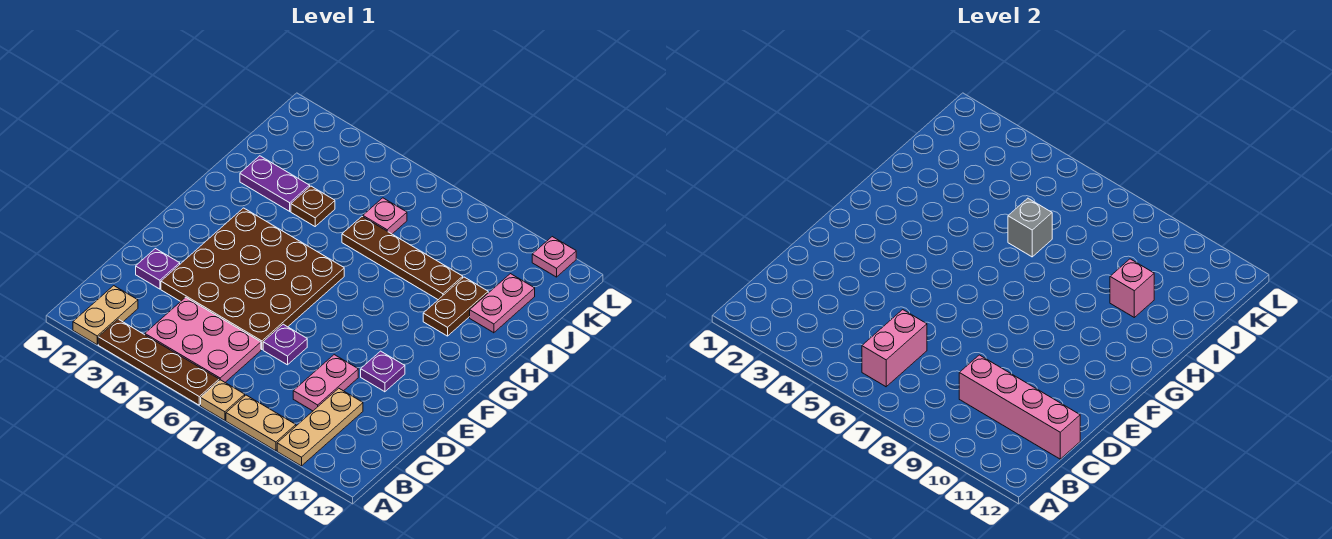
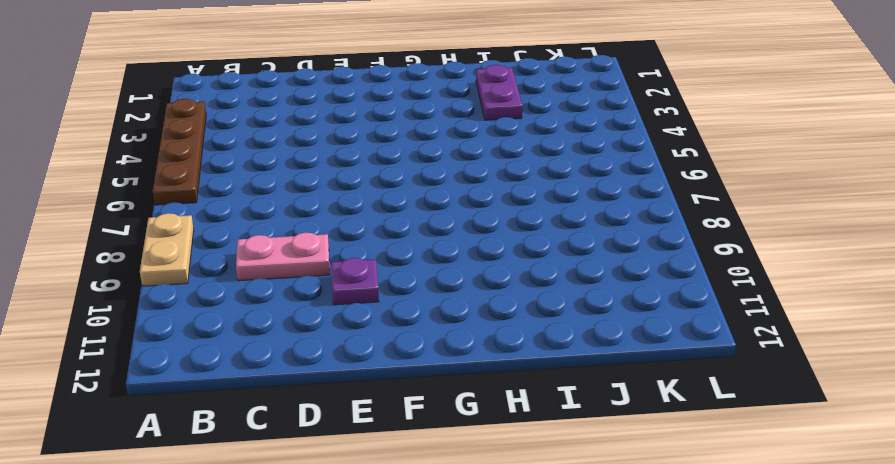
none -> tan 1x2 plate [73,286,138,344]
none -> tan 1x1 plate [201,380,245,420]
none -> tan 1x3 plate [277,388,363,466]

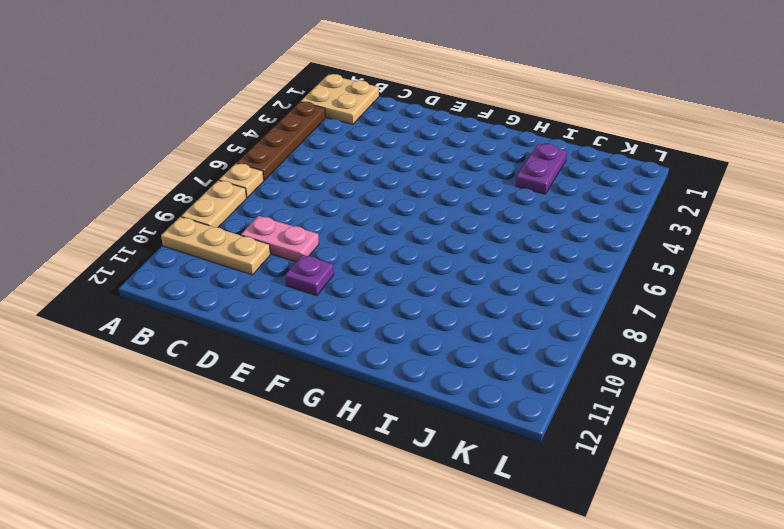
tan 2x2 plate [301,74,379,124] -> tan 1x2 plate [73,286,138,344]
none -> pink 2x3 plate [145,297,261,382]
none -> purple 1x1 plate [136,249,180,289]
none -> brown 4x4 plate [161,208,344,350]

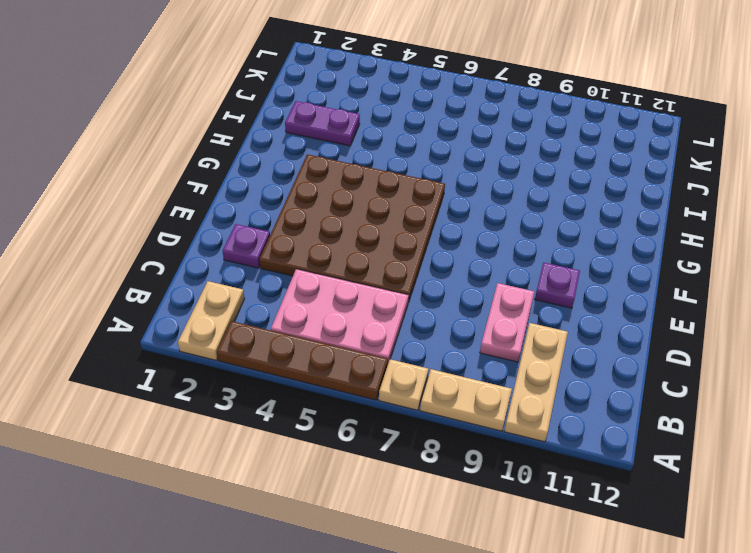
none -> purple 1x1 plate [263,324,307,365]
none -> brown 1x2 plate [423,277,488,336]
none -> brown 1x1 plate [291,186,335,226]

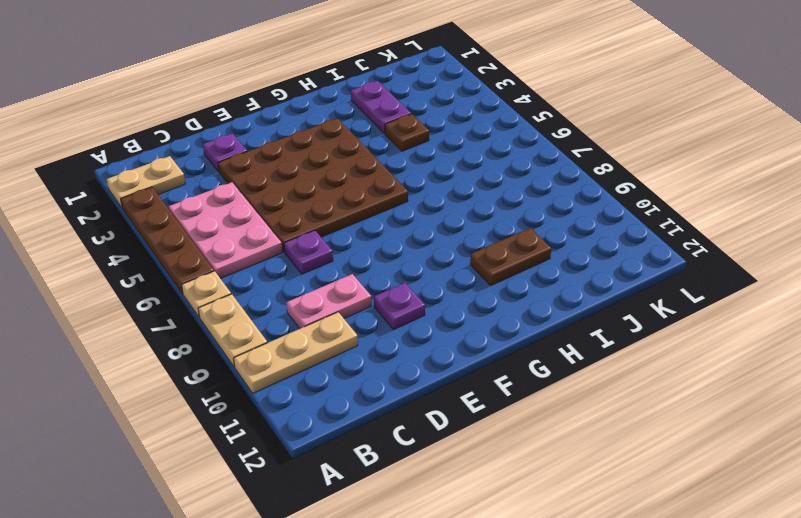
none -> brown 1x4 plate [342,217,463,300]
none -> pink 1x2 plate [470,274,535,333]
none -> pink 1x1 plate [363,198,407,234]

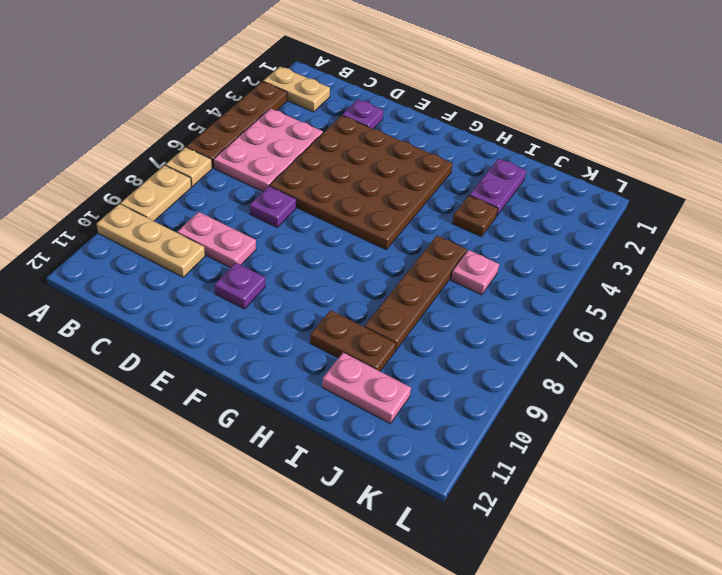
none -> pink 1x1 plate [532,237,576,277]
none -> pink 1x2 brick [862,310,927,387]
none -> pink 1x4 brick [959,355,1080,459]

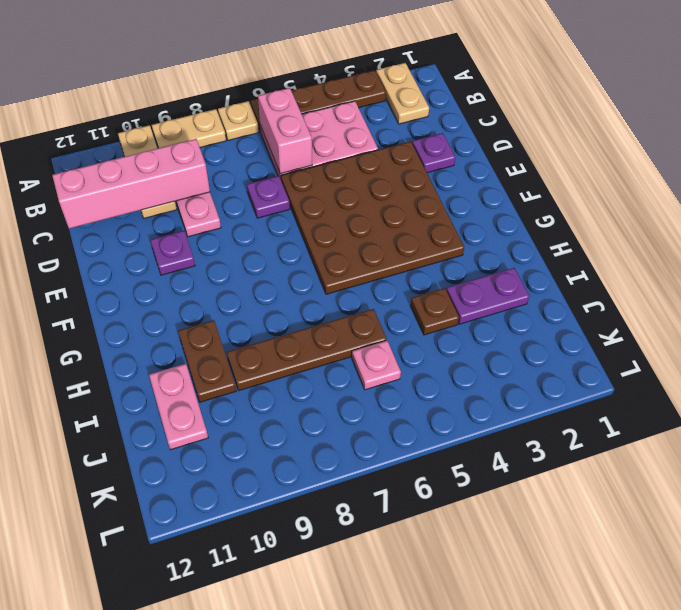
none -> pink 1x1 plate [532,237,576,277]
none -> grey 1x1 brick [1008,198,1052,257]
none -> pink 1x1 brick [1110,259,1154,317]

